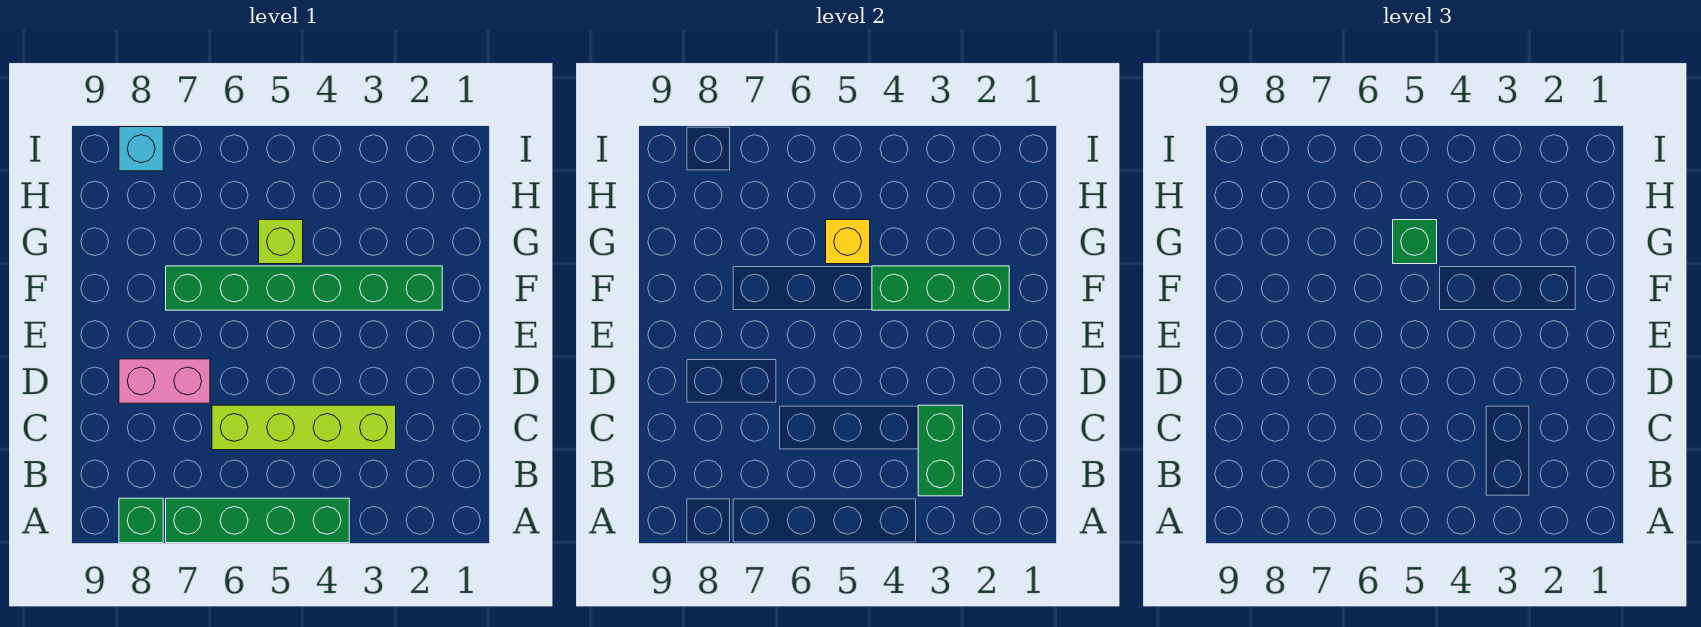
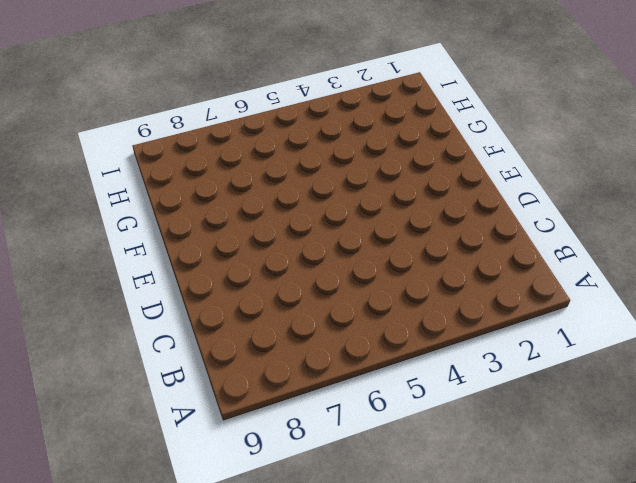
none -> green 1x4 brick [166,498,349,543]
none -> green 1x1 brick [119,498,163,543]

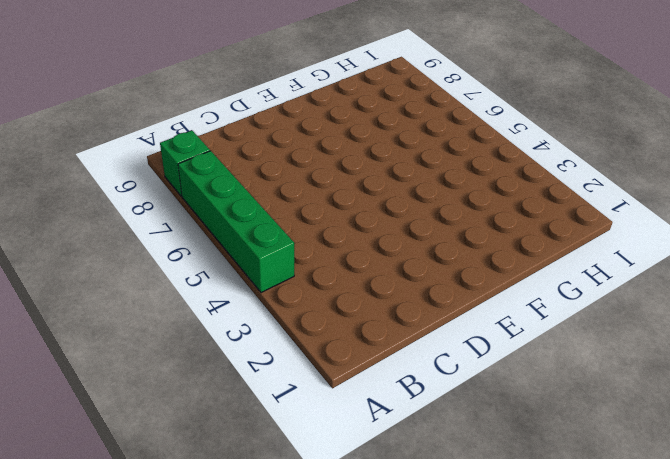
none -> lime 1x4 brick [212,405,396,450]
none -> pink 1x2 brick [119,359,210,403]

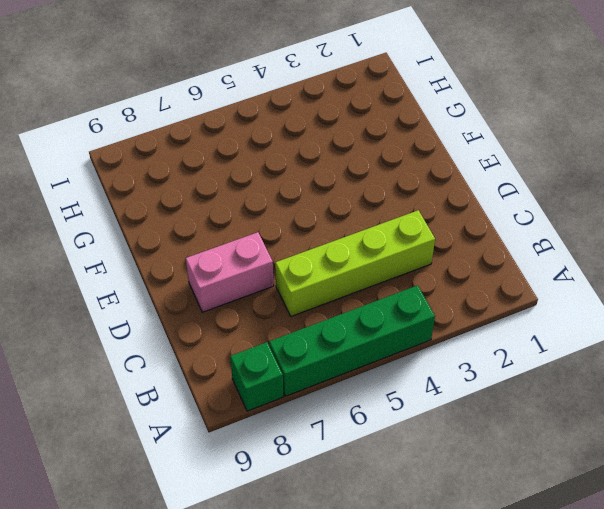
none -> green 1x6 brick [166,266,442,310]
none -> lime 1x1 brick [259,220,303,264]

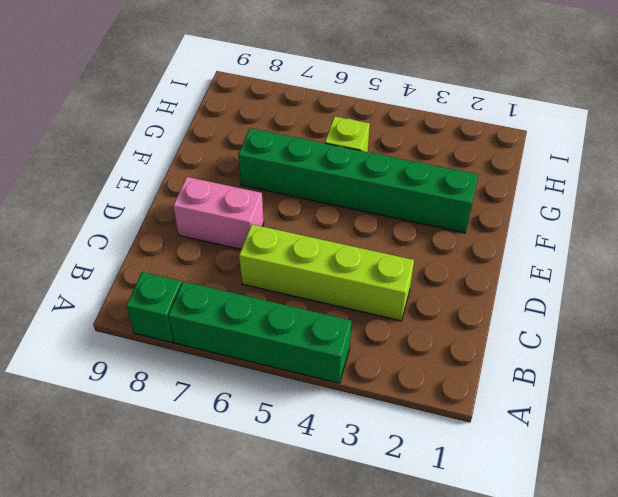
none -> cyan 1x1 brick [119,127,163,171]
none -> green 1x2 brick [918,405,963,496]

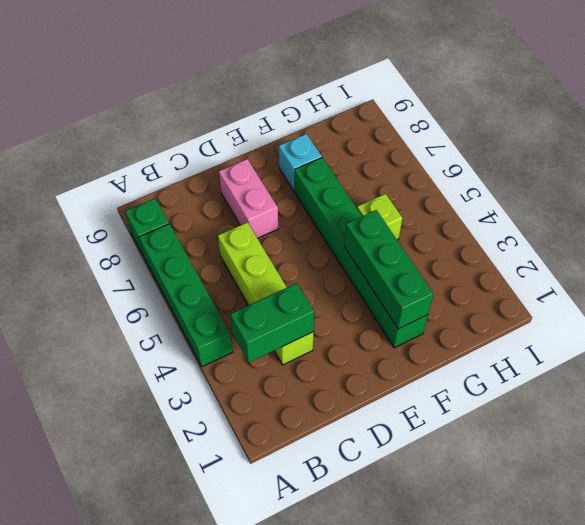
cyan 1x1 brick [279,134,322,191] -> cyan 1x1 brick moved to [119,127,163,171]
none -> yellow 1x1 brick [826,220,870,264]
none -> green 1x1 brick [1393,220,1437,264]

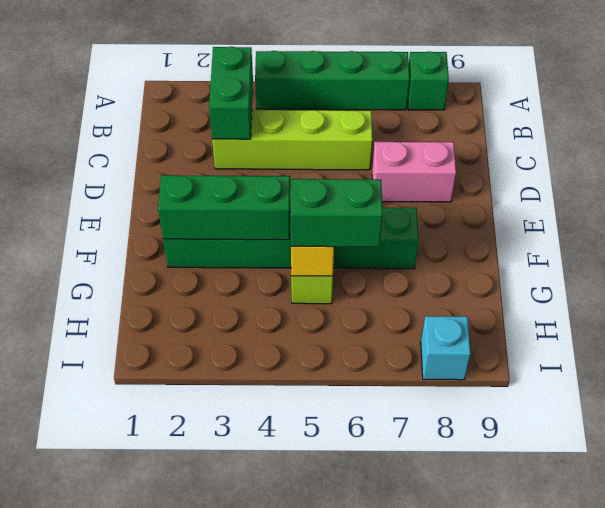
green 1x2 brick [290,179,383,247] -> green 1x1 brick [1393,220,1437,264]

